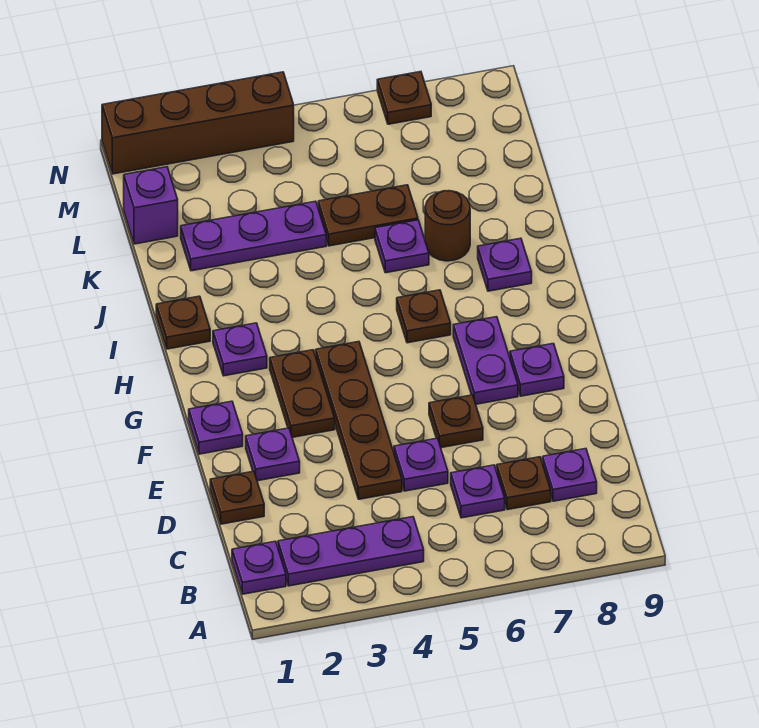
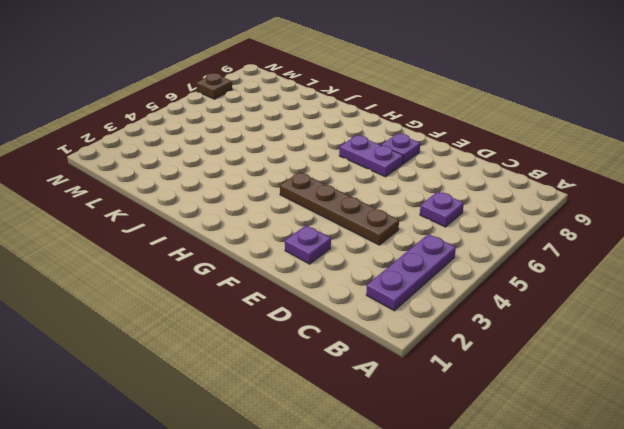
none -> purple 1x1 plate [232,541,286,594]
none -> brown 1x1 plate [497,457,551,510]
none -> purple 1x1 plate [543,449,597,501]

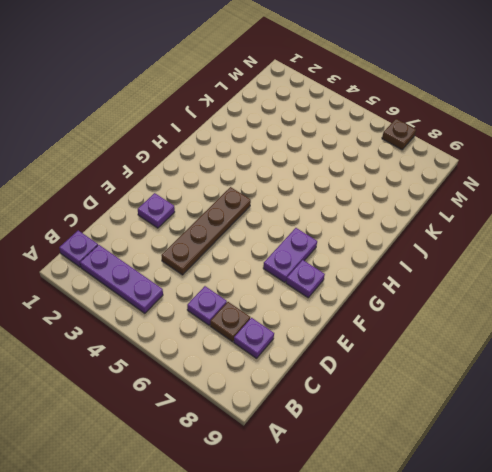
none -> brown 1x1 plate [210,471,264,524]
none -> purple 1x1 plate [394,438,448,491]
none -> brown 1x1 plate [429,395,483,448]

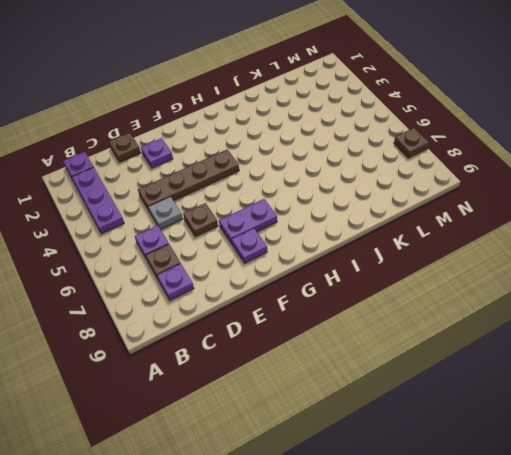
grey 1x1 plate [148,197,183,230] -> purple 1x1 plate [394,438,448,491]
none -> purple 1x1 plate [189,401,243,454]
none -> brown 1x2 plate [270,350,335,437]
none -> purple 1x1 plate [213,323,267,376]

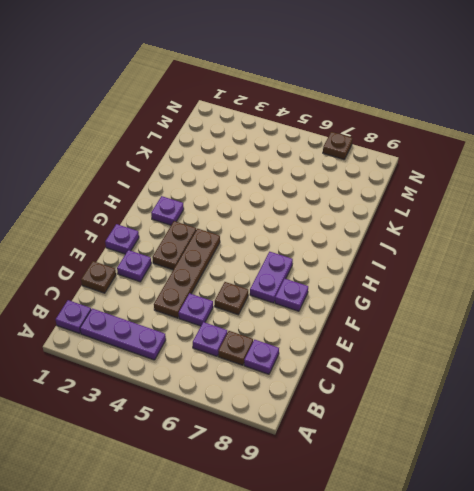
none -> brown 1x1 plate [397,290,451,343]
none -> brown 1x1 plate [156,296,210,349]
none -> purple 1x1 plate [478,238,532,291]

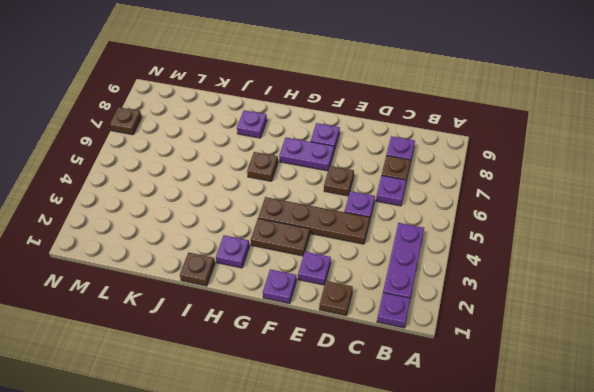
none -> purple 1x1 plate [375,220,429,273]
none -> brown 1x1 round brick [425,191,470,261]
none -> purple 1x3 plate [181,201,326,271]

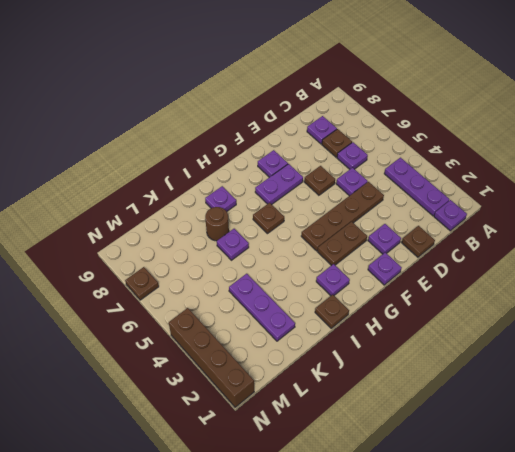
none -> brown 1x2 plate [318,185,418,246]
none -> purple 1x1 brick [124,167,178,244]

